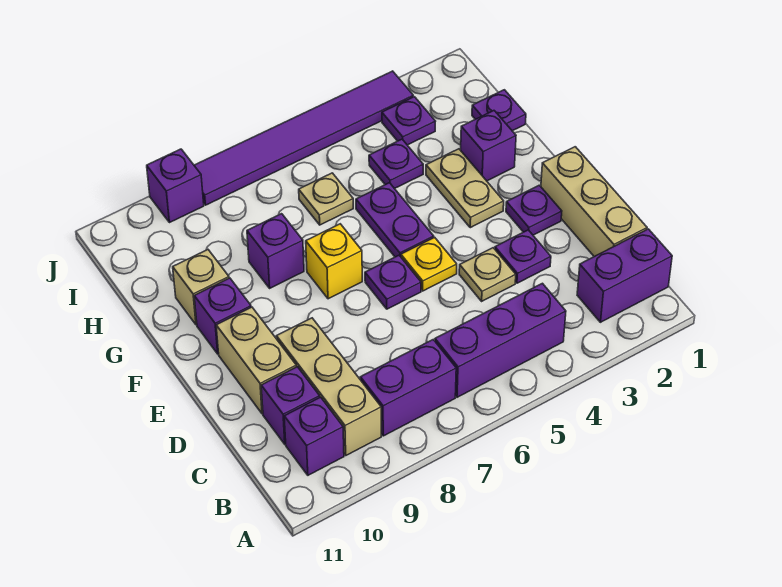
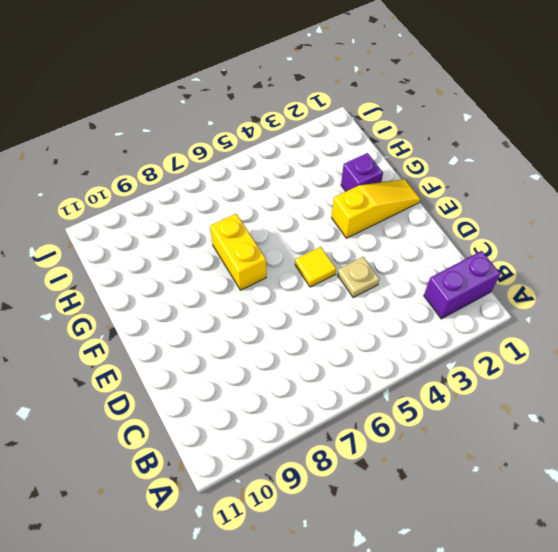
yellow 1x1 tile [295,247,336,287] -> yellow 1x1 plate [401,237,457,291]
yellow 1x3 slope [332,179,420,238] -> tan 1x2 plate [426,149,504,228]
yellow 1x2 brick [210,214,266,290] -> yellow 1x1 brick [306,224,362,299]
none -> purple 1x3 brick [435,283,566,397]
none -> purple 1x2 brick [360,340,456,436]
none -> tan 1x3 brick [276,318,381,455]

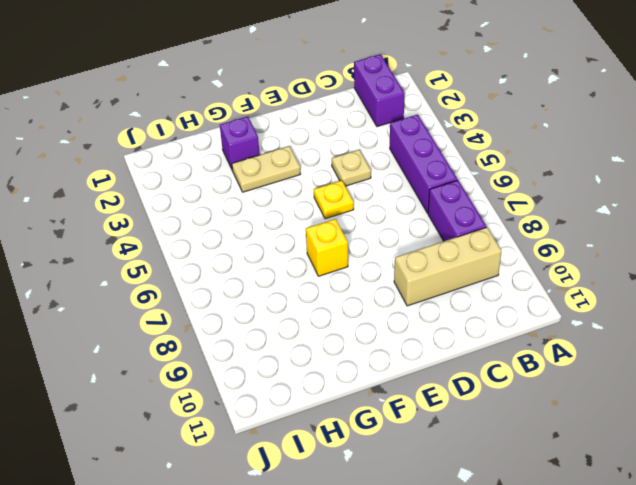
none -> purple 1x1 brick [284,397,344,475]
none -> tan 1x3 brick [541,147,647,257]
none -> purple 1x1 brick [261,367,320,444]

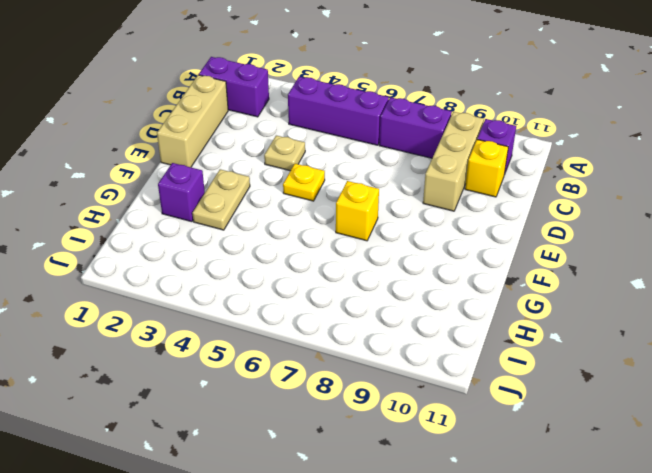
yellow 1x1 brick [465,140,508,197] -> purple 1x1 brick [261,367,320,444]
none -> purple 1x1 plate [495,230,551,283]
none -> tan 1x2 brick [216,307,296,414]
none -> purple 1x1 plate [506,185,562,235]

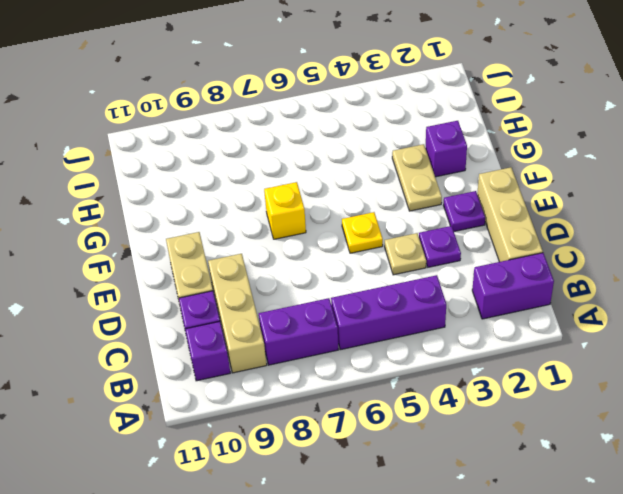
none -> purple 1x1 plate [365,255,421,309]
none -> purple 1x2 plate [356,183,434,257]
none -> purple 1x1 brick [194,278,251,354]

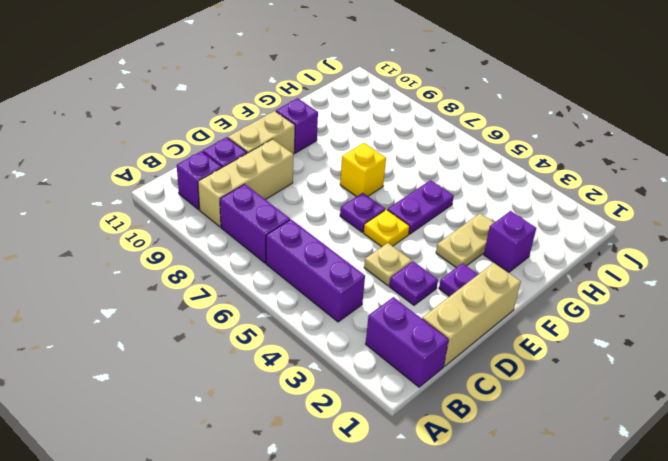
none -> purple 1x1 brick [247,214,304,288]
none -> tan 1x1 brick [173,250,229,325]
none -> purple 1x1 plate [472,90,526,131]

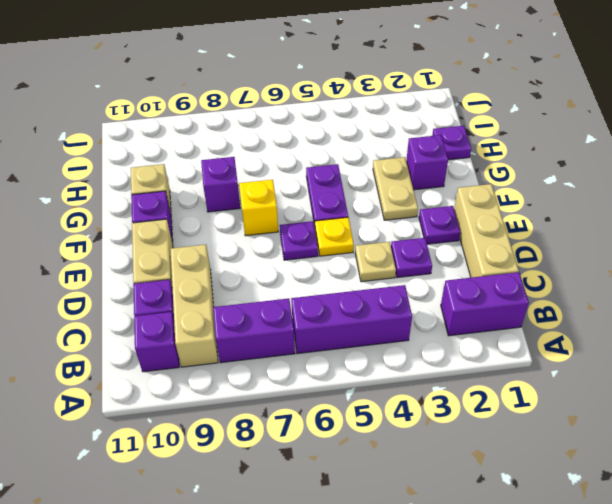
none -> purple 1x1 plate [369,139,423,189]
none -> tan 1x1 plate [299,173,353,225]
none -> purple 1x1 plate [382,97,436,145]

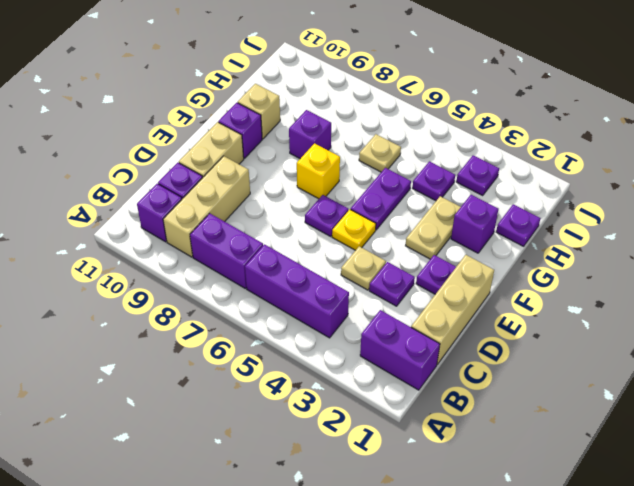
none -> purple 1x6 tile [194,71,413,205]
none -> purple 1x1 brick [147,149,204,223]

